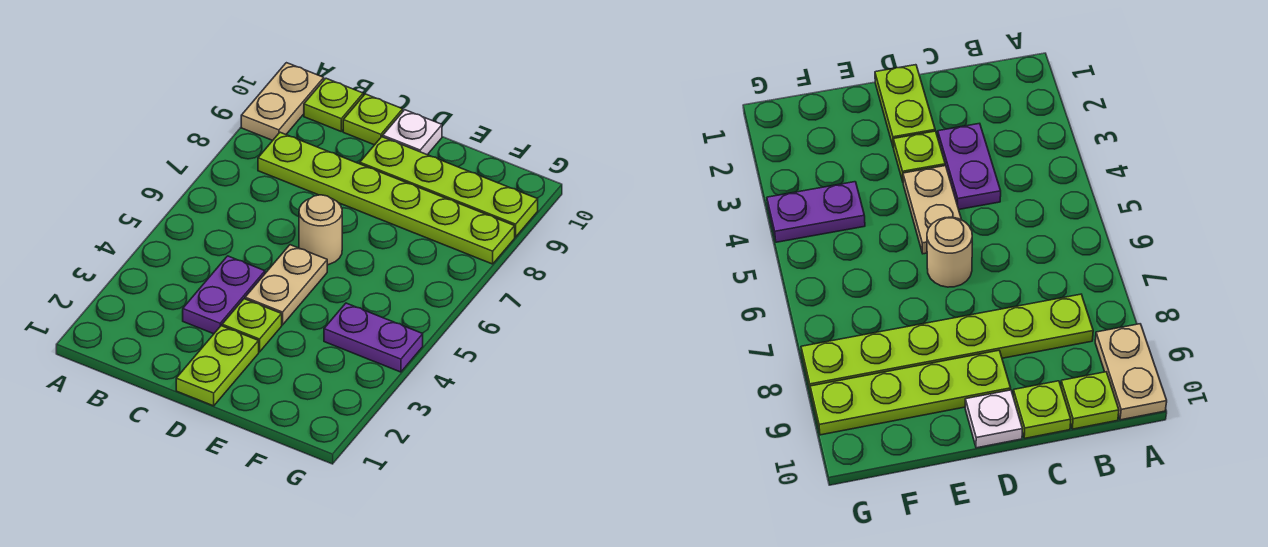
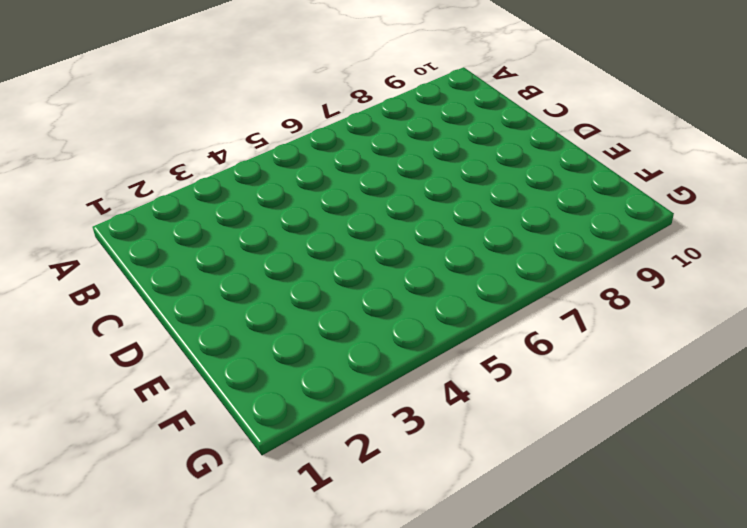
none -> tan 1x2 plate [241,63,324,140]
none -> lime 1x6 plate [258,132,515,264]
none -> lime 1x1 plate [304,78,363,131]

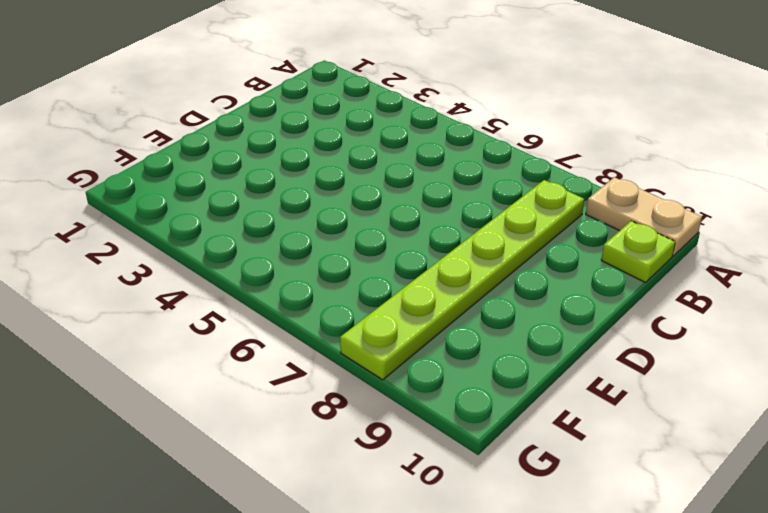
none -> purple 1x2 plate [183,256,265,334]
none -> lime 1x1 plate [343,94,403,145]
none -> lime 1x2 plate [176,326,259,406]

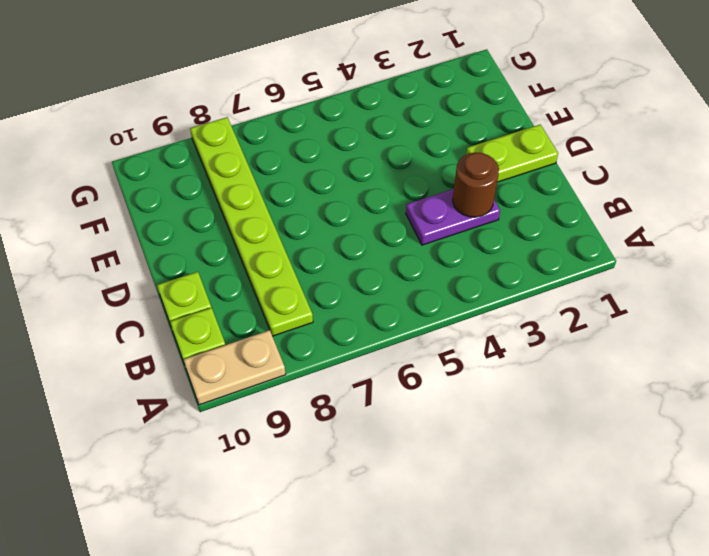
brown 1x1 round brick [453,152,499,217] -> none
none -> lime 1x1 plate [222,299,282,352]
none -> tan 1x2 plate [245,245,327,325]
none -> tan 1x1 round brick [299,195,342,265]

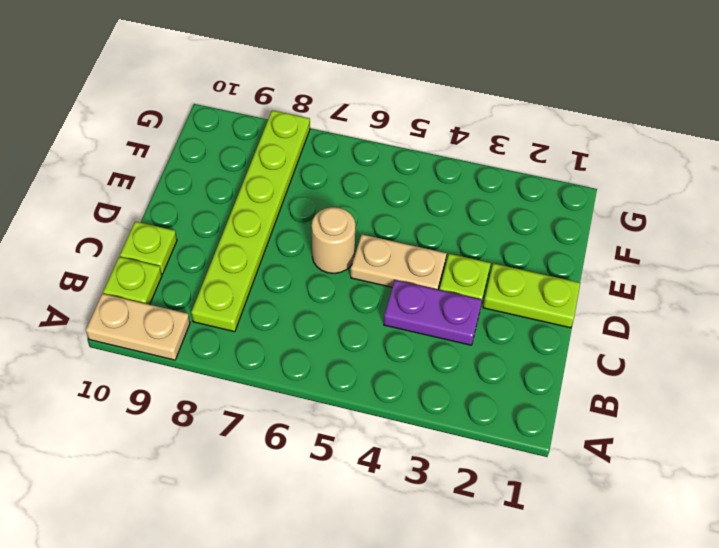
none -> lime 1x4 plate [360,137,538,237]
none -> white 1x1 plate [383,110,442,155]
none -> purple 1x2 plate [324,303,423,372]

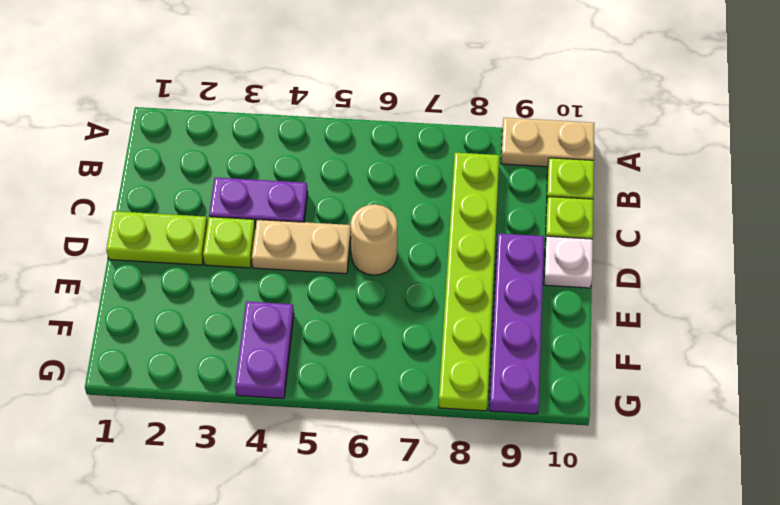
purple 1x4 plate [489,234,544,414] -> lime 1x4 plate [360,137,538,237]

